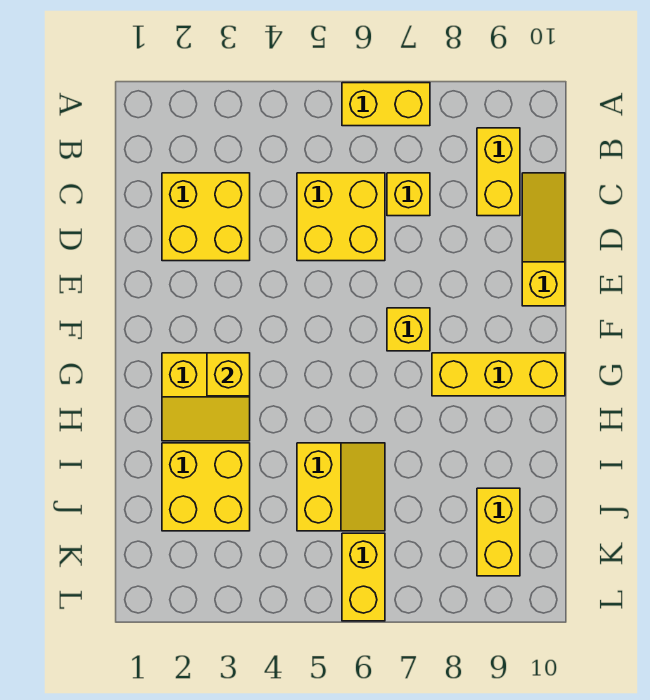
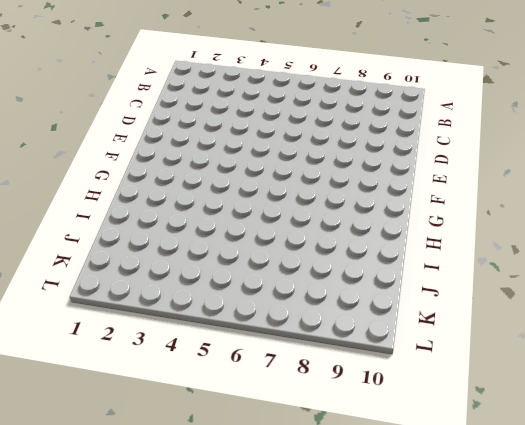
none -> yellow 1x2 brick [342,83,430,126]
none -> yellow 1x2 brick [477,128,520,216]
none -> yellow 2x2 brick [162,173,250,261]

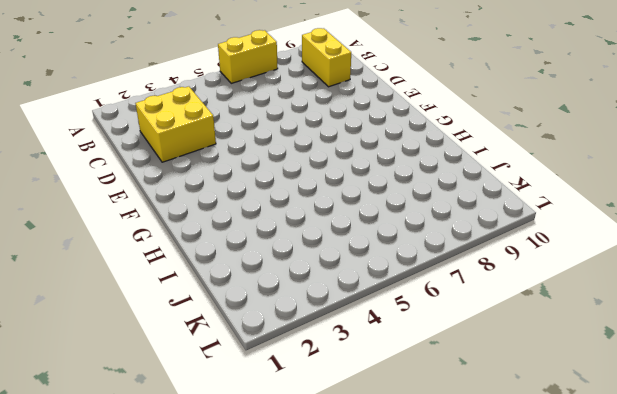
none -> yellow 2x2 brick [297,173,385,261]
none -> yellow 1x1 brick [387,173,430,216]
none -> yellow 1x3 slope [522,173,565,306]

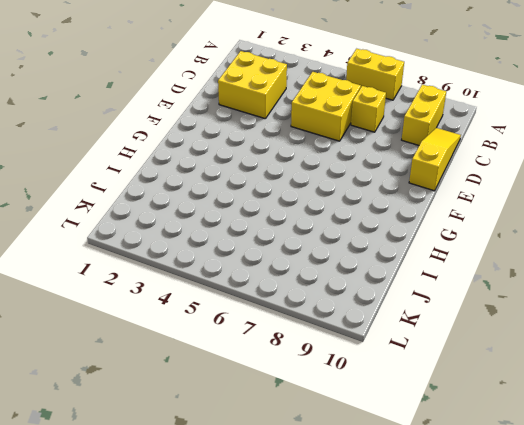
none -> yellow 1x1 brick [387,308,430,351]
none -> yellow 2x2 slope [162,353,250,441]
none -> yellow 1x3 brick [432,353,565,396]

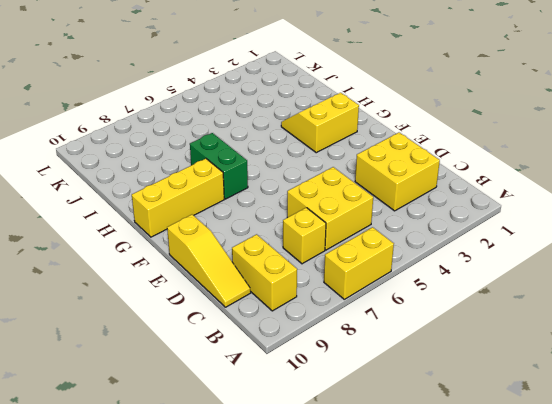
green 1x2 brick [190,133,248,199] -> none
none -> yellow 1x1 brick [387,308,430,351]
none -> yellow 2x2 brick [162,443,250,531]
none -> yellow 2x2 slope [297,443,385,531]

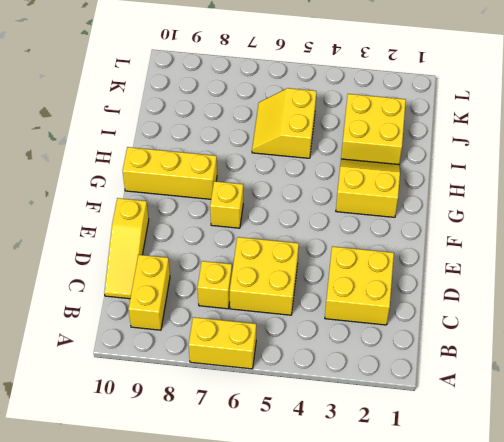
none -> yellow 1x2 brick [477,488,520,576]
none -> yellow 1x2 brick [342,533,385,621]
none -> yellow 1x1 brick [207,353,250,396]

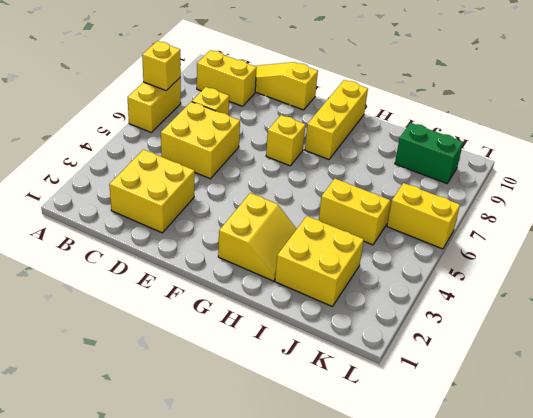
yellow 1x1 brick [142,41,181,90] -> yellow 1x1 brick moved to [207,353,250,396]
green 1x2 brick [395,123,463,184] -> yellow 1x2 brick [477,488,520,576]

